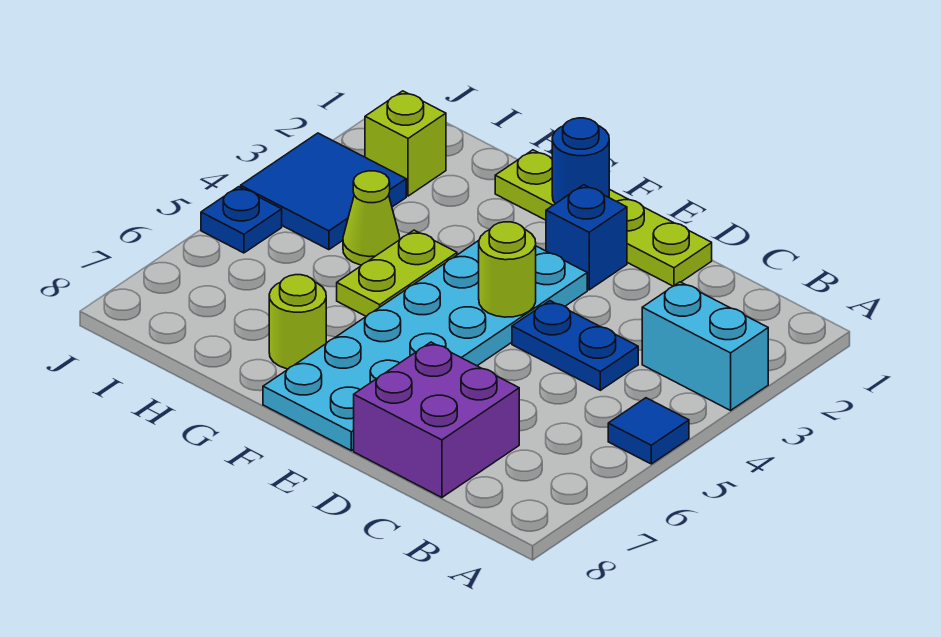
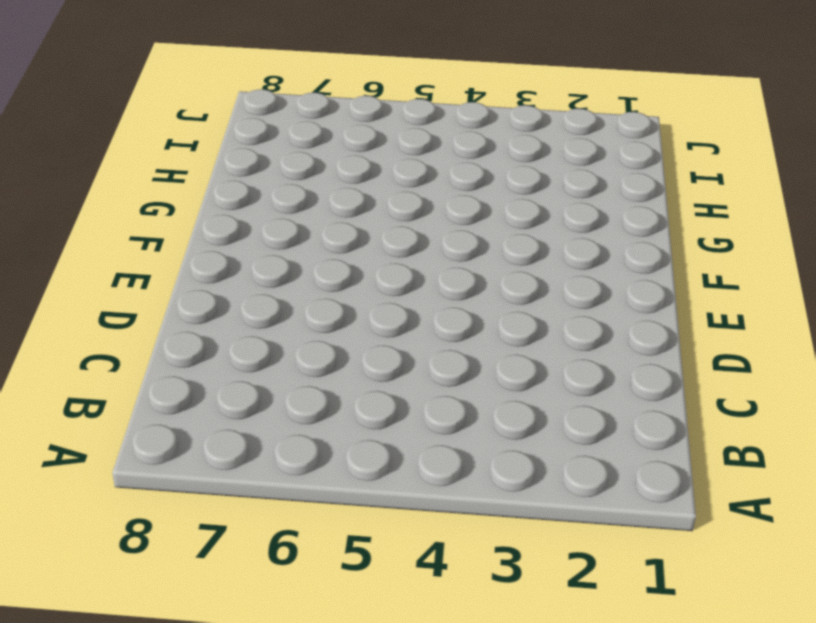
none -> cyan 1x2 brick [642,282,768,410]
none -> blue 1x1 tile [608,398,689,464]
none -> blue 1x2 plate [512,301,638,390]

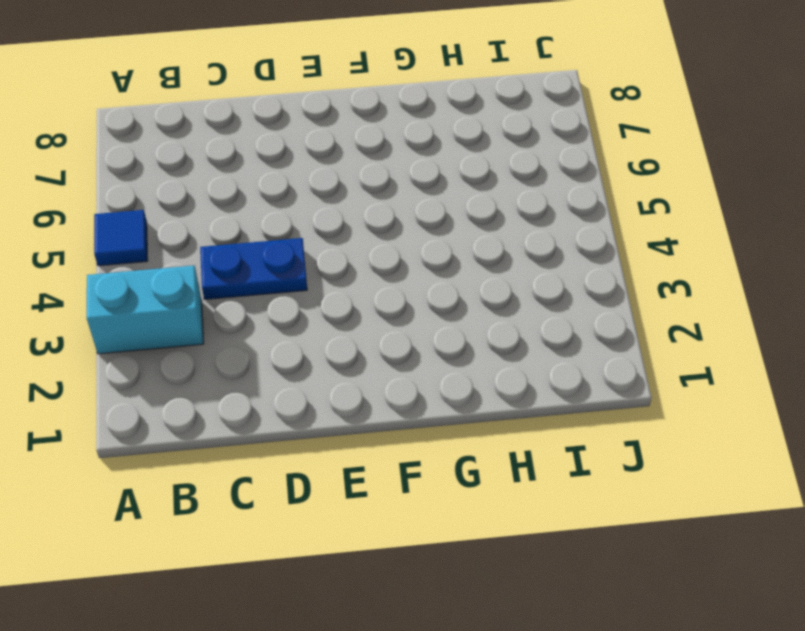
none -> purple 2x2 brick [354,342,519,497]
none -> lime 1x4 plate [495,150,712,286]
none -> blue 1x1 brick [546,185,627,290]

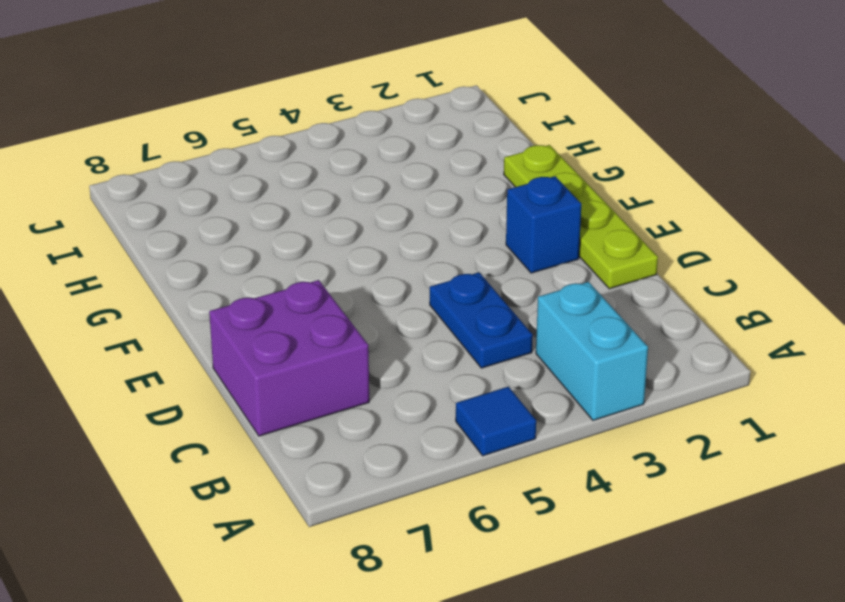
none -> cyan 2x6 plate [263,241,587,451]
none -> lime 1x2 plate [337,230,457,316]
none -> lime 1x1 round brick [269,275,326,369]

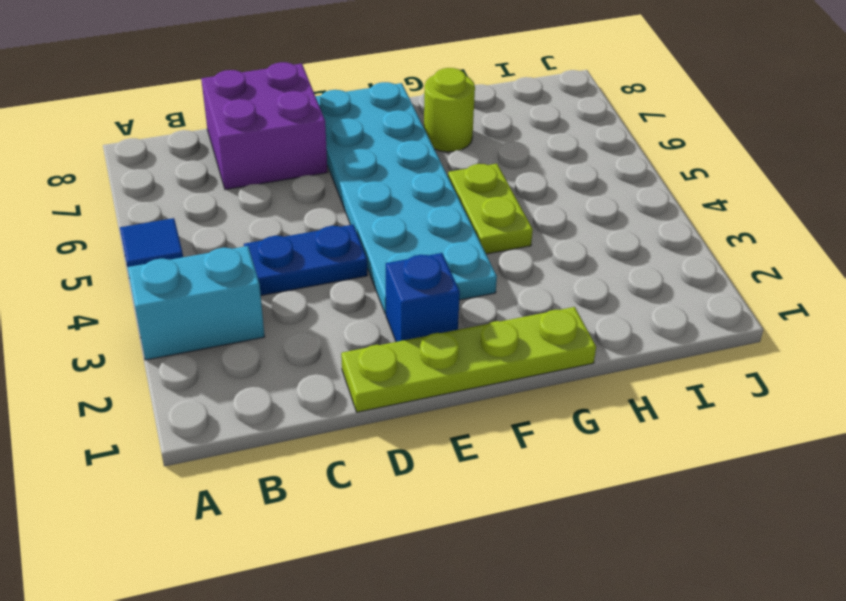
none -> lime 1x1 cone [343,171,400,265]
none -> lime 1x1 brick [365,91,446,196]
none -> blue 2x2 tile [241,133,406,250]

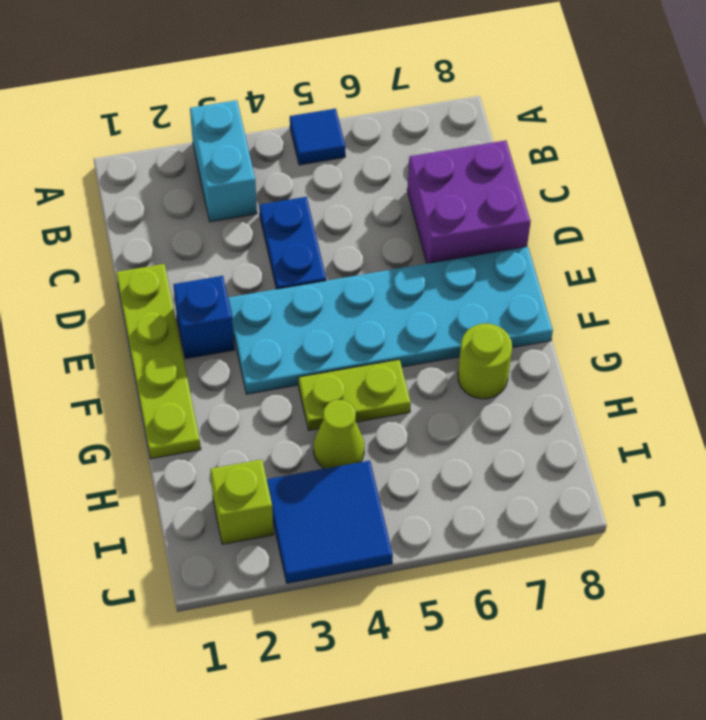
none -> blue 1x1 plate [201,187,282,253]
none -> lime 1x1 round brick [479,222,536,317]
none -> blue 1x1 round brick [552,118,609,204]

